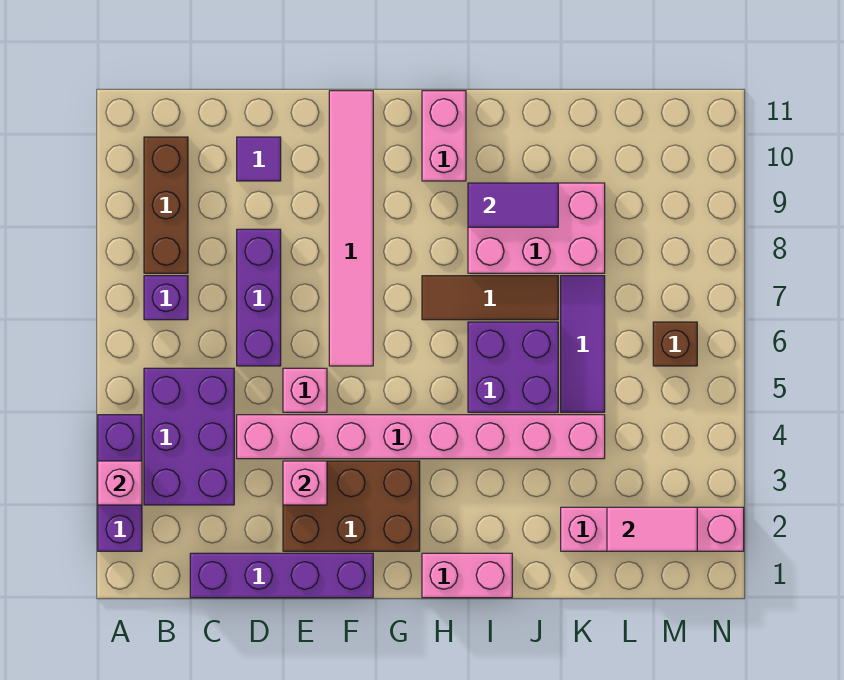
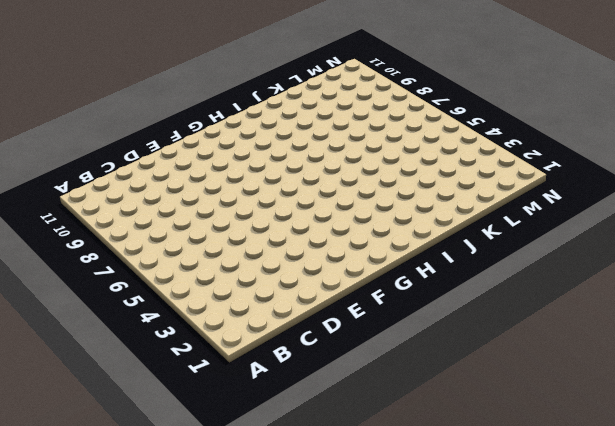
none -> purple 1x3 brick [98,415,142,551]
none -> purple 2x3 brick [144,368,234,505]
none -> purple 1x1 brick [144,276,188,320]

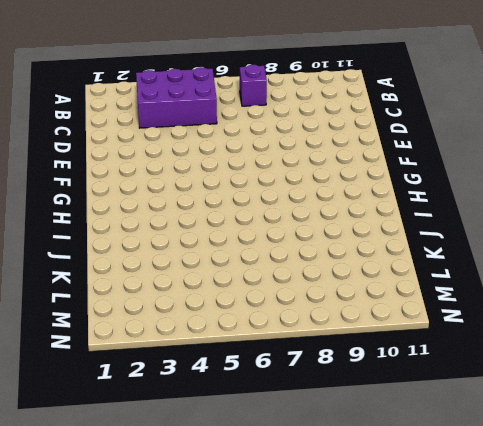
none -> purple 1x3 brick [98,415,142,551]
none -> brown 1x3 brick [144,137,188,273]
none -> purple 1x4 brick [190,553,373,598]

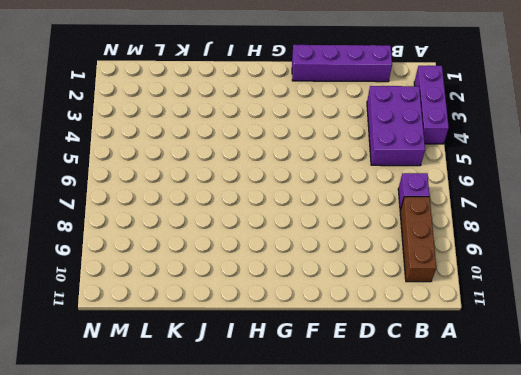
none -> pink 1x8 brick [237,415,605,459]
none -> purple 1x3 brick [237,229,281,366]
none -> purple 1x1 tile [237,137,281,181]

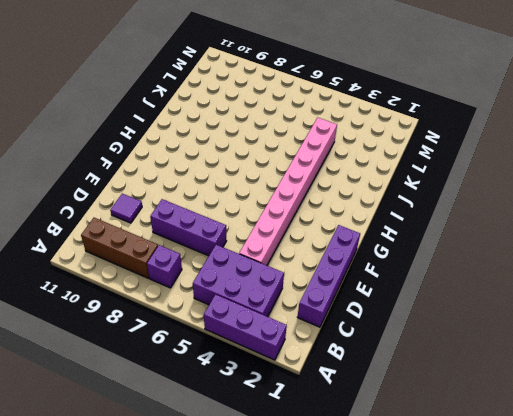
none -> brown 2x3 brick [283,461,420,551]
none -> pink 1x1 brick [283,368,327,412]
none -> pink 1x6 tile [329,91,373,366]

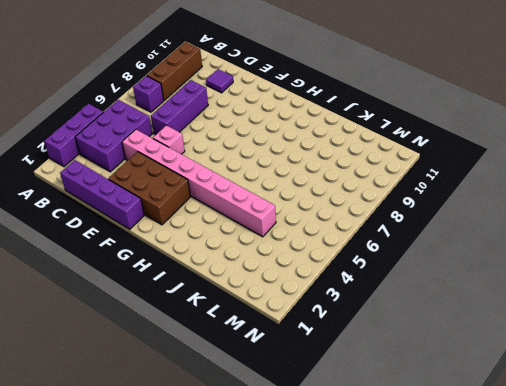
none -> pink 1x6 tile [329,91,373,366]
none -> pink 1x2 brick [422,553,512,598]
none -> brown 1x3 tile [422,276,558,320]

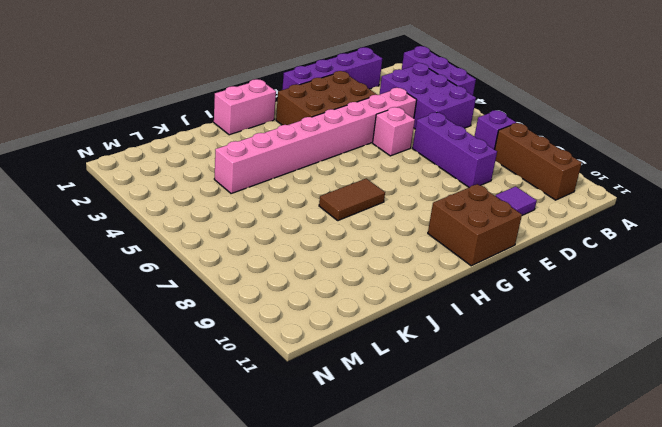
brown 2x2 brick [428,184,522,266] -> pink 1x6 tile [329,91,373,366]
brown 1x2 tile [319,178,385,221] -> brown 1x3 tile [422,276,558,320]
none -> pink 1x2 brick [422,91,466,181]
none -> purple 2x2 brick [468,322,558,412]
none -> pink 2x3 brick [468,183,605,273]

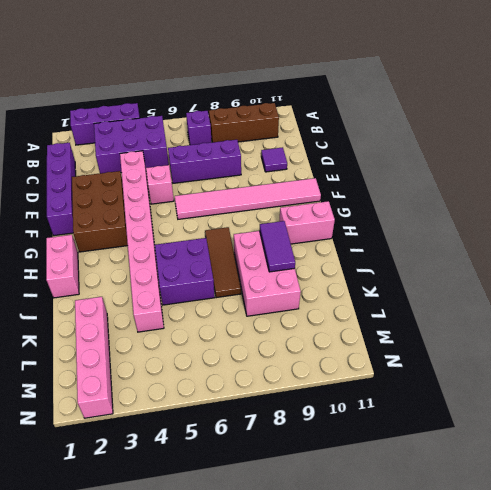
none -> purple 1x3 tile [561,276,605,412]
none -> brown 1x1 brick [653,322,697,366]
none -> pink 1x1 brick [98,461,142,505]

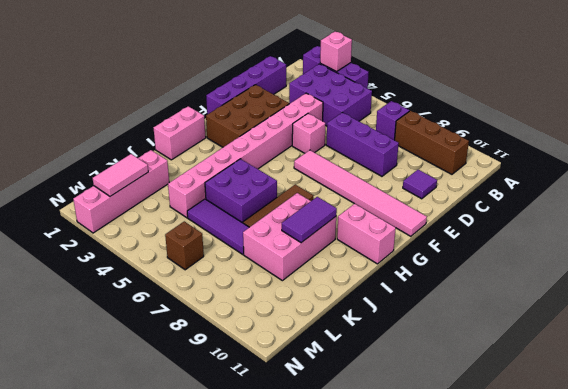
none -> pink 1x1 brick [283,461,327,505]

